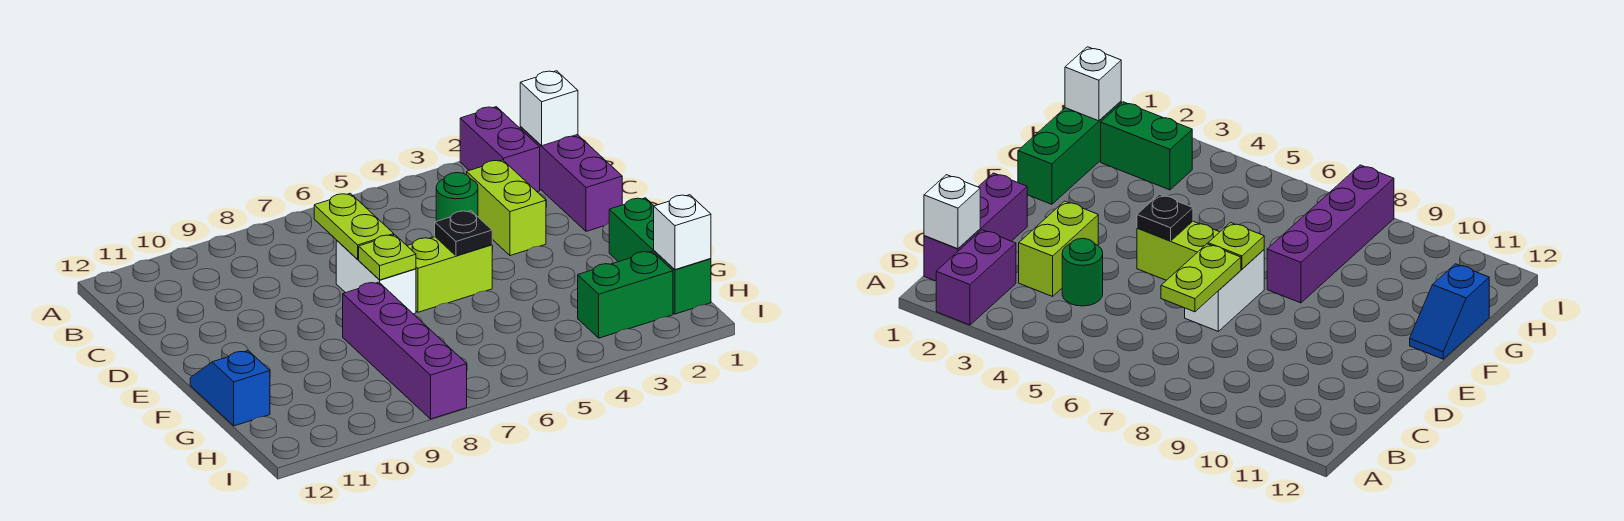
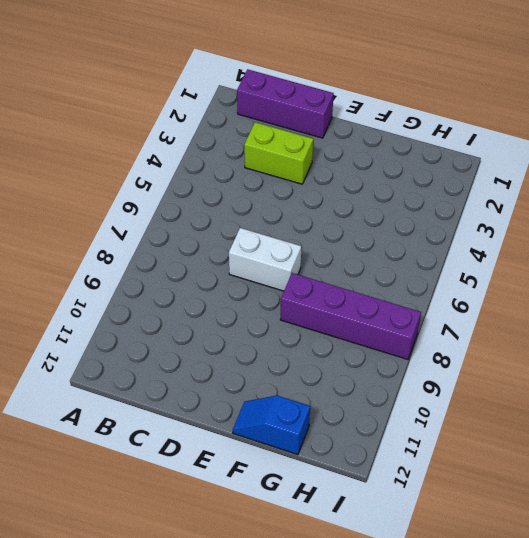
none -> purple 1x2 brick [460,107,540,192]
none -> green 1x1 round brick [436,173,478,221]
none -> lime 1x2 brick [407,237,492,312]

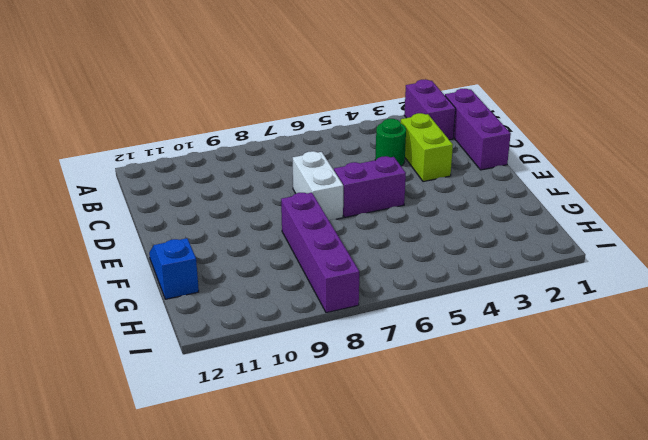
purple 1x2 brick [334,156,406,217] -> lime 1x2 brick [407,237,492,312]
none -> green 1x3 brick [609,198,711,314]
none -> green 1x2 brick [578,251,673,338]
none -> white 1x1 brick [520,71,578,146]

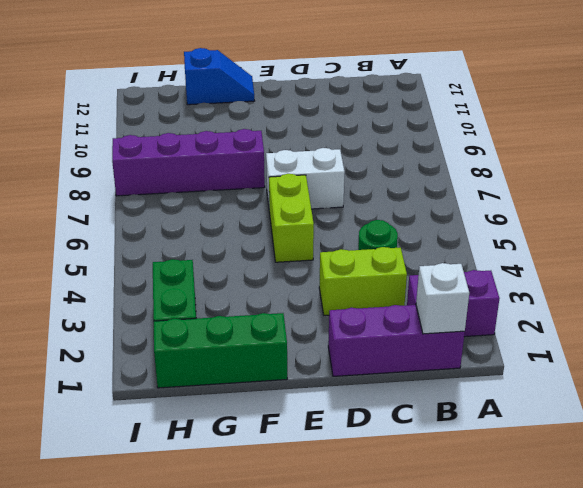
none -> lime 1x2 plate [314,193,394,259]
none -> black 1x1 plate [435,211,492,256]
none -> lime 1x1 plate [359,235,416,280]

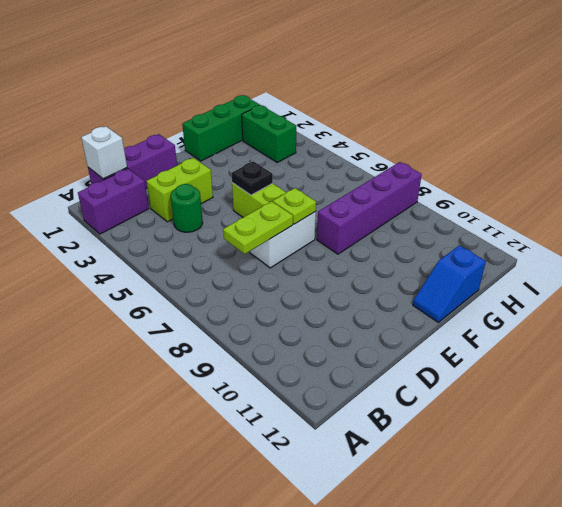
none -> white 1x1 brick [654,195,711,270]

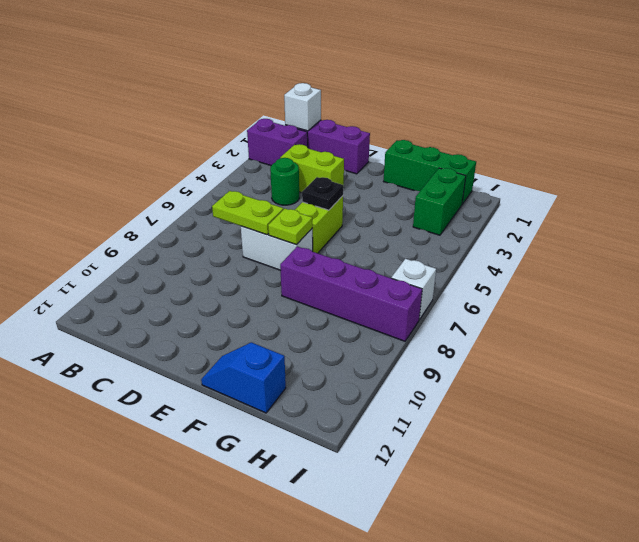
white 1x1 brick [391,259,436,320] -> white 1x1 brick moved to [654,195,711,270]

